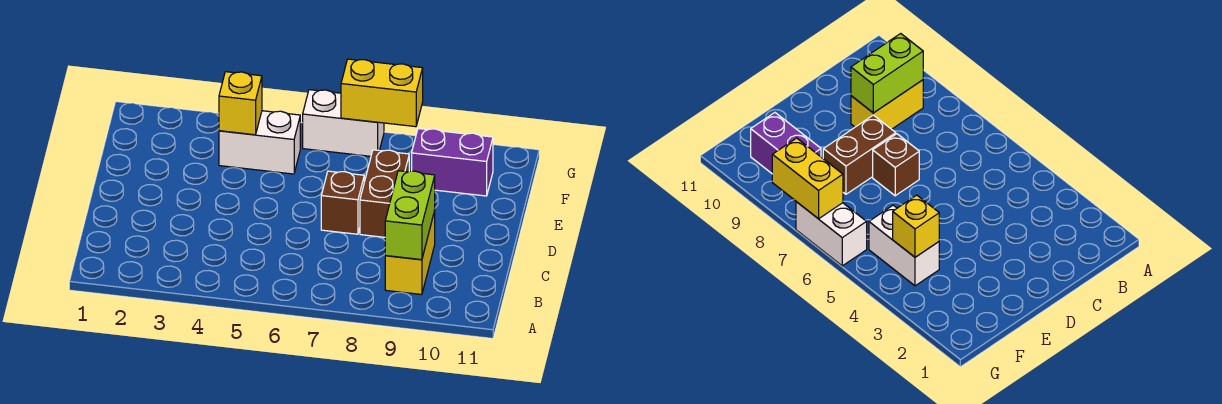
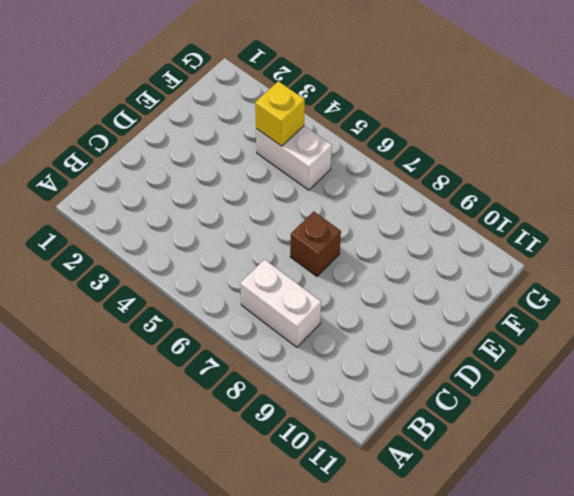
white 1x2 brick [240,259,321,347] -> white 1x2 brick moved to [303,90,384,156]
none -> yellow 1x2 brick [385,211,435,295]
none -> brown 1x2 brick [360,150,409,237]

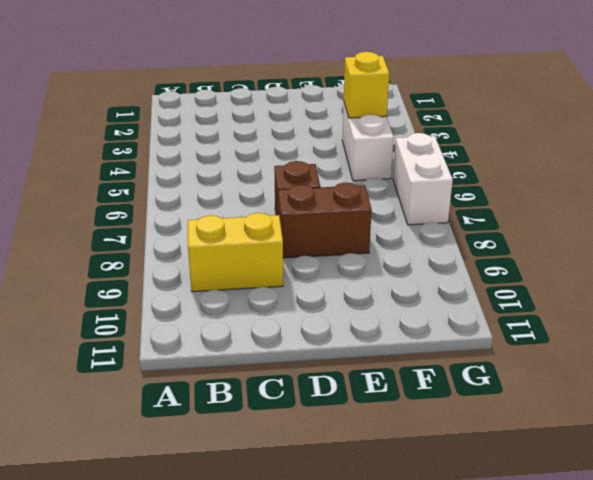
none -> purple 1x2 brick [412,129,493,196]
none -> lime 1x2 brick [385,171,435,260]

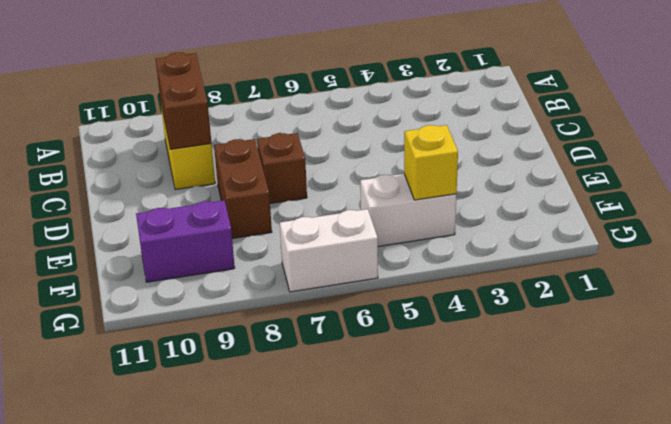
brown 1x2 brick [156,53,212,149] -> lime 1x2 brick [385,171,435,260]
none -> yellow 1x2 brick [341,59,423,127]

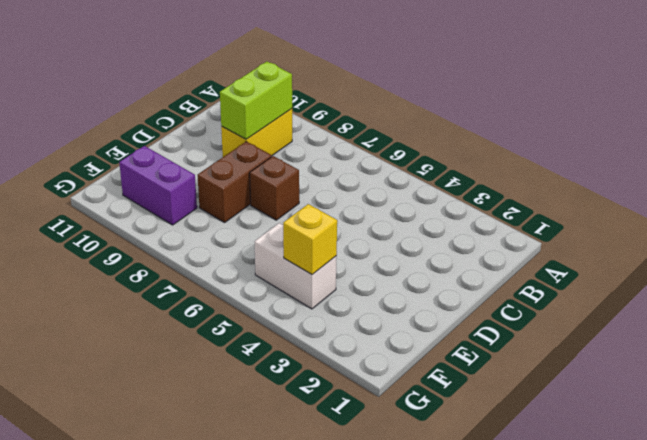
none -> white 1x2 brick [303,90,384,156]
none -> yellow 1x2 brick [341,59,423,127]

